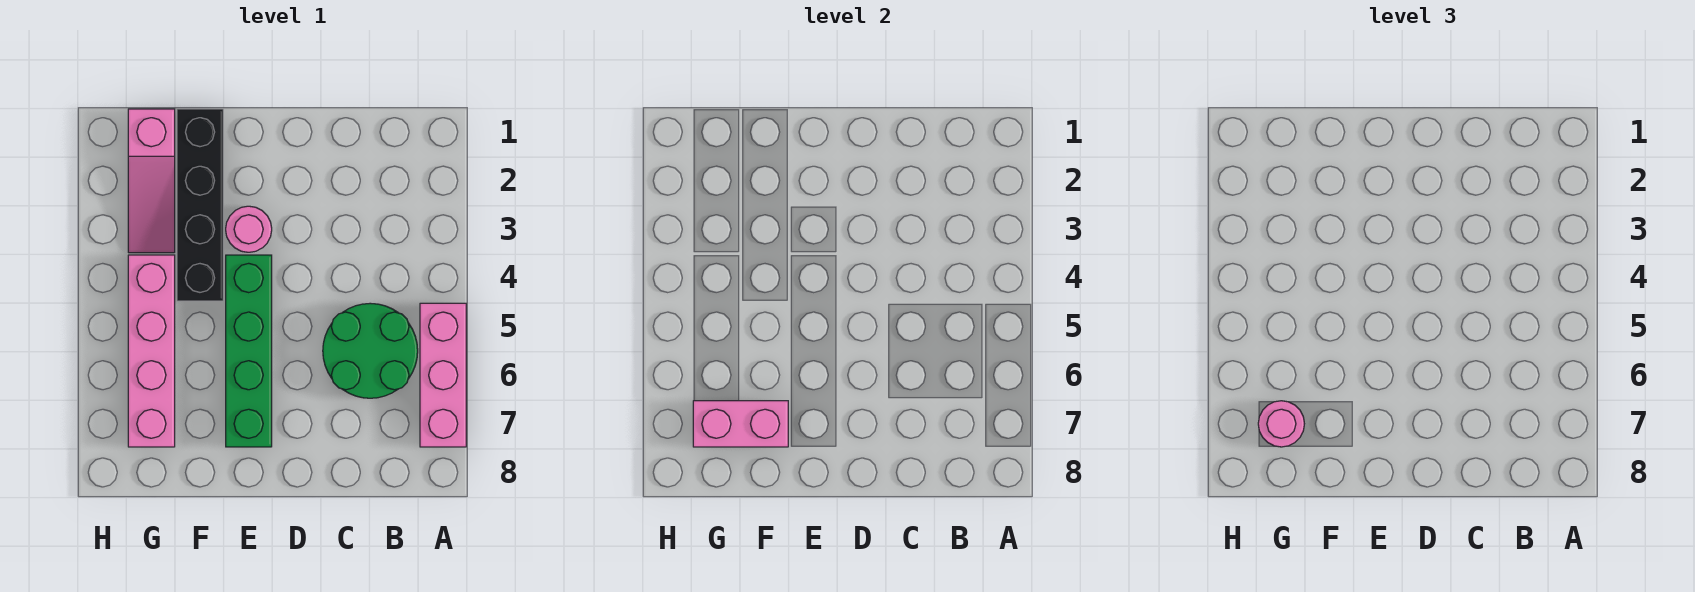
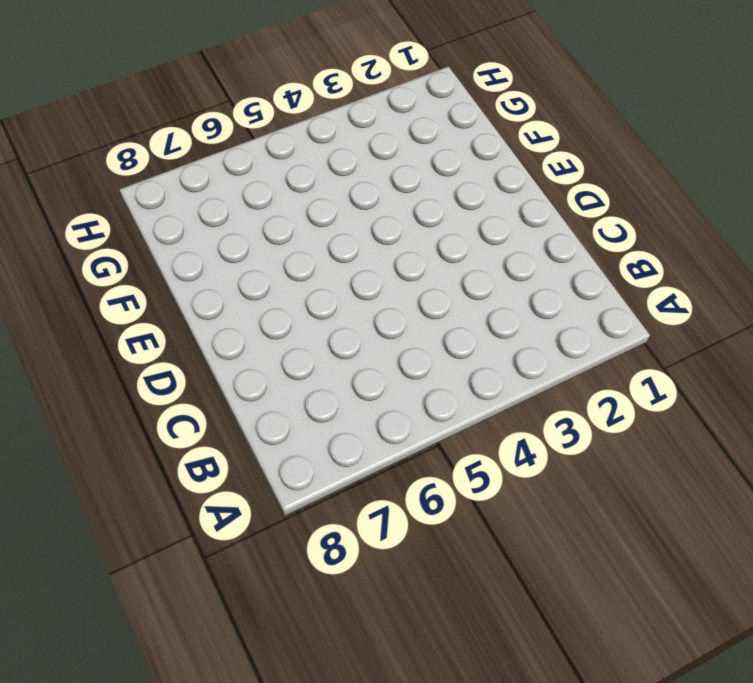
none -> pink 1x3 brick [420,303,466,447]
none -> green 2x2 round brick [323,303,418,398]

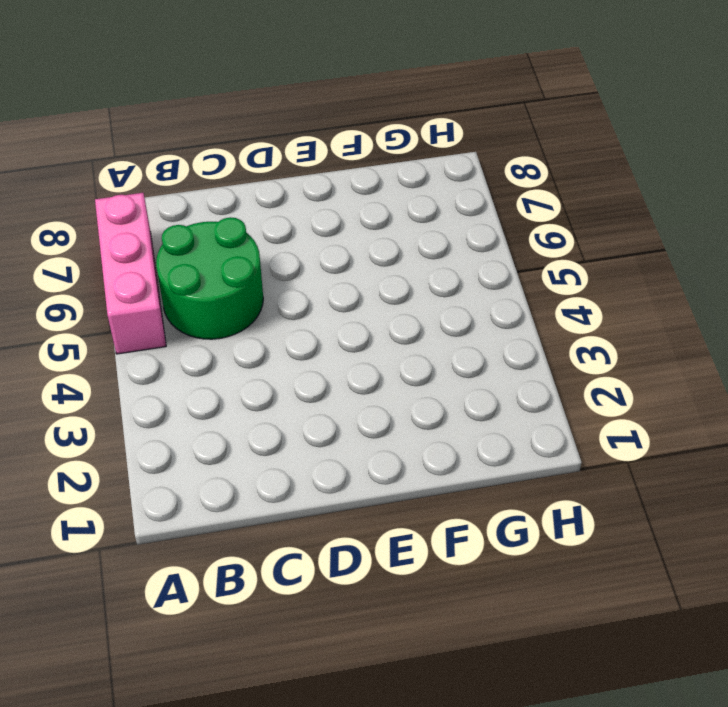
none -> pink 1x1 round brick [226,206,272,252]
none -> green 1x4 brick [226,255,272,447]

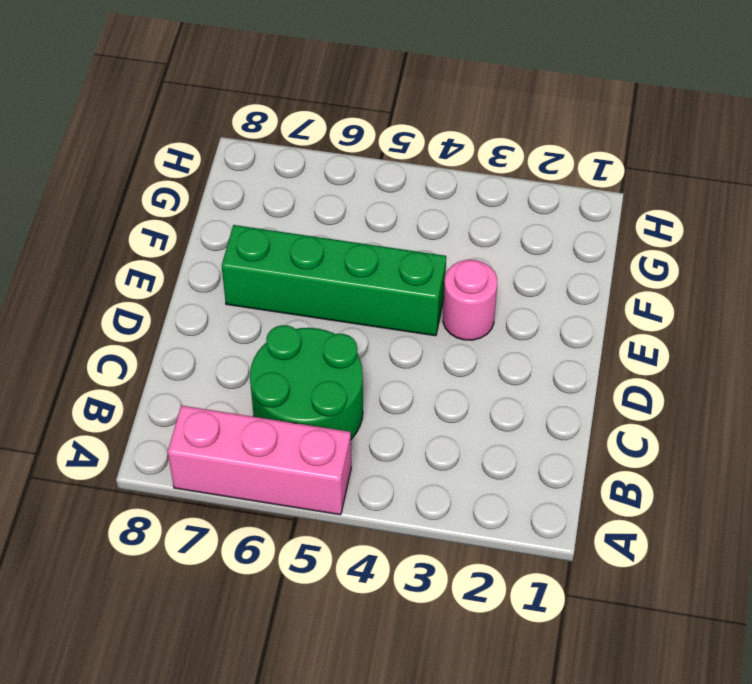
none -> black 1x4 brick [177,109,223,301]
none -> pink 1x3 slope [128,109,175,253]

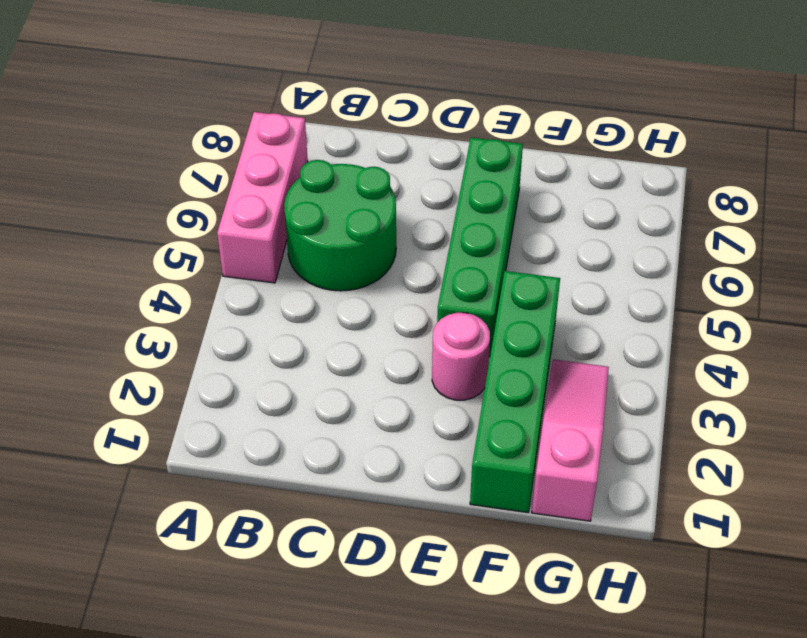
green 1x4 brick [470,271,560,512] -> black 1x4 brick [177,109,223,301]
none -> pink 1x4 brick [128,255,175,447]
none -> pink 1x2 brick [693,401,788,447]

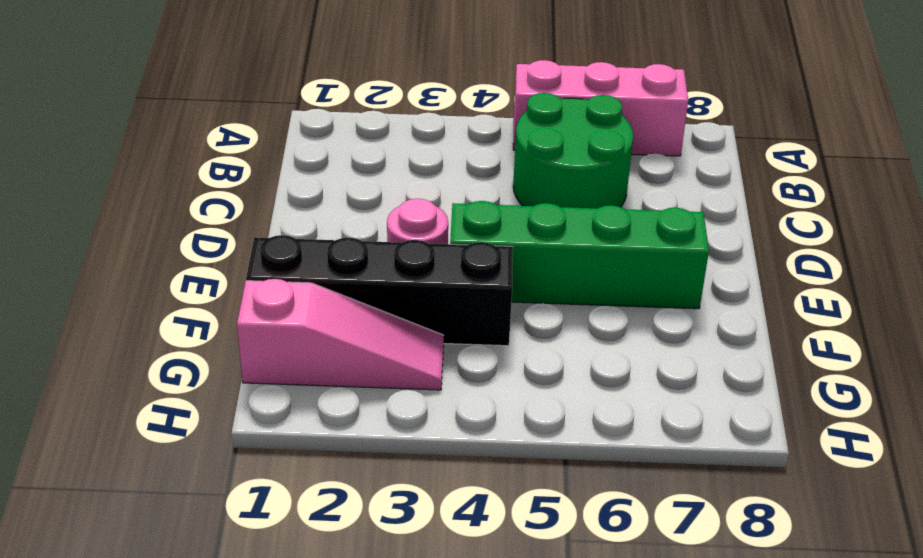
none -> pink 1x4 brick [128,255,175,447]
none -> pink 1x2 brick [693,401,788,447]

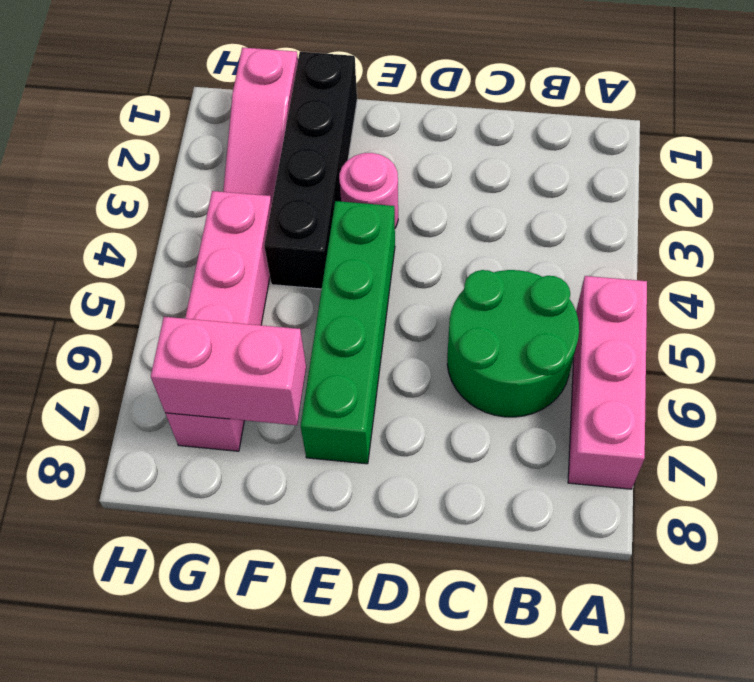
none -> pink 1x1 round brick [1258,401,1304,447]

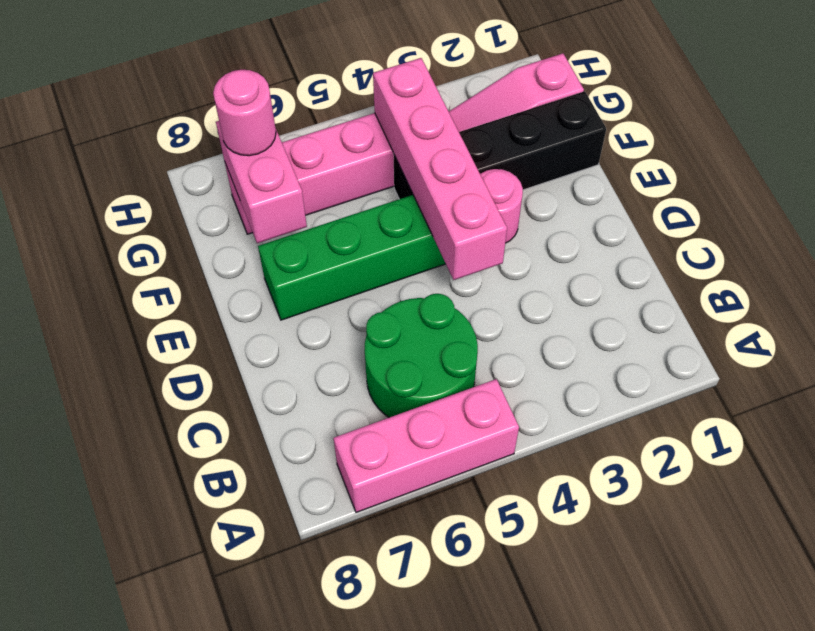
pink 1x4 brick [373,58,507,280] -> none

